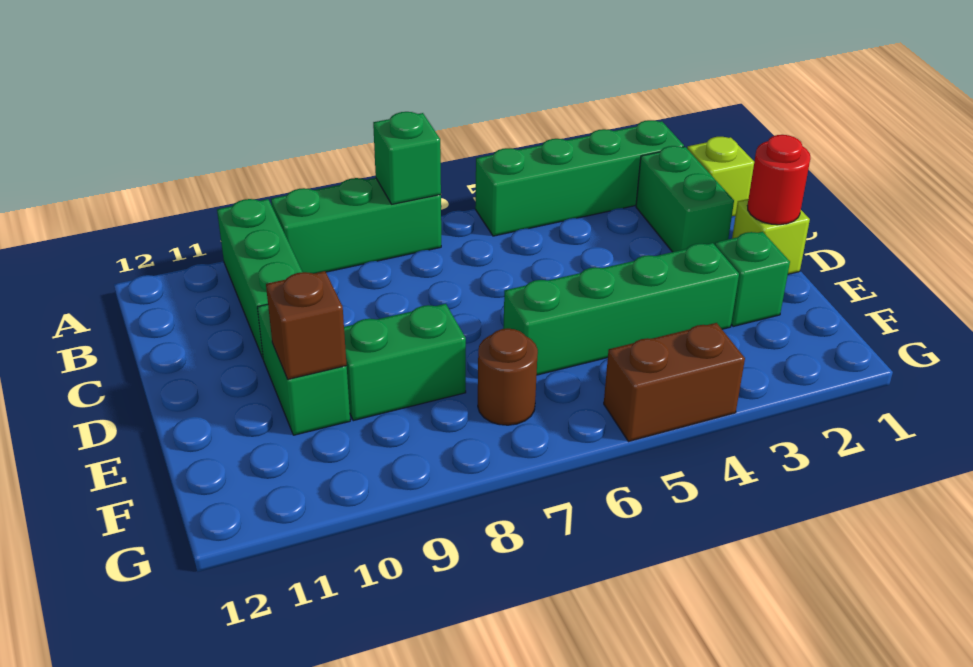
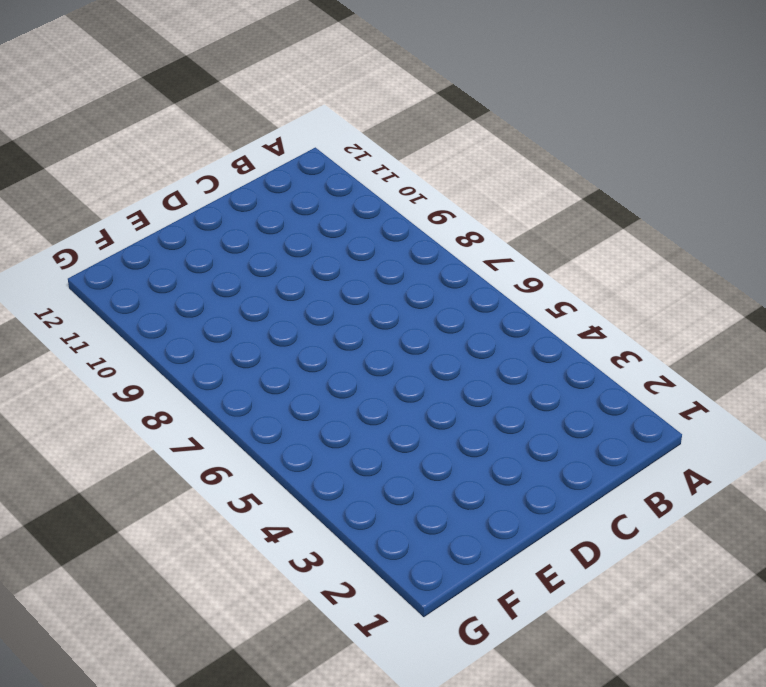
none -> green 1x4 brick [475,120,684,236]
none -> green 1x3 brick [271,178,441,274]
none -> green 1x3 brick [217,199,302,358]

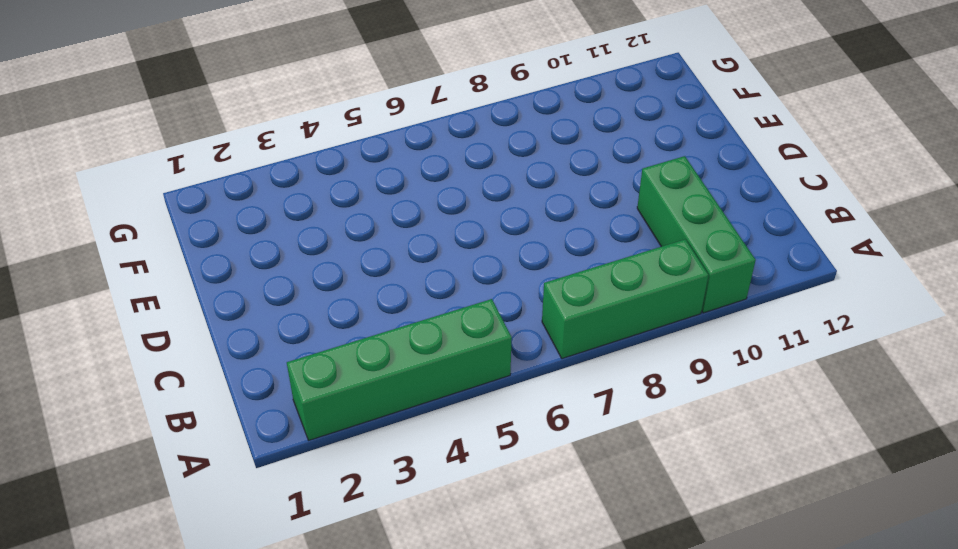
none -> lime 1x1 brick [687,137,754,216]
none -> green 1x2 brick [636,146,734,252]
none -> lime 1x1 brick [732,199,810,274]

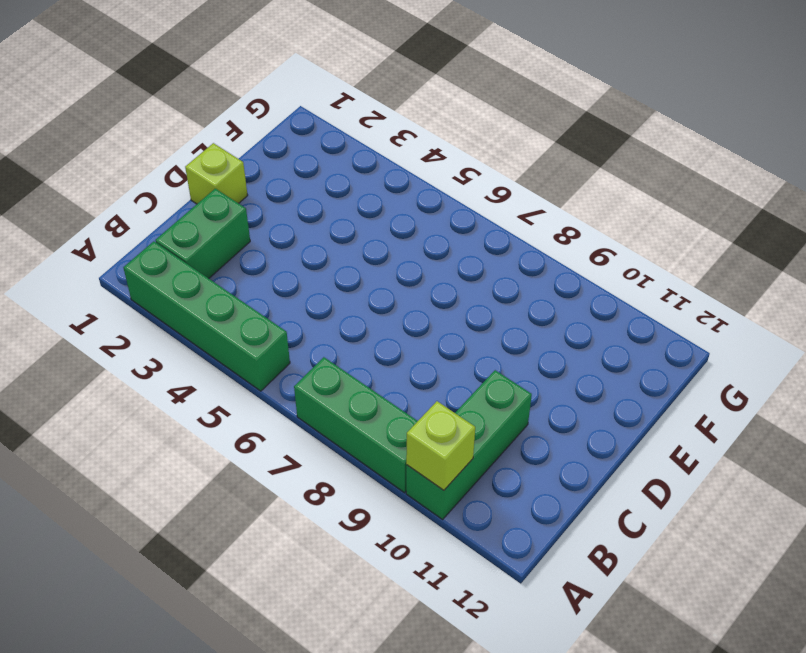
lime 1x1 brick [406,401,475,490] -> lime 1x1 brick moved to [687,137,754,216]
none -> green 1x2 brick [257,304,350,435]
none -> green 1x1 brick [715,232,790,327]
none -> green 1x4 brick [503,243,739,375]

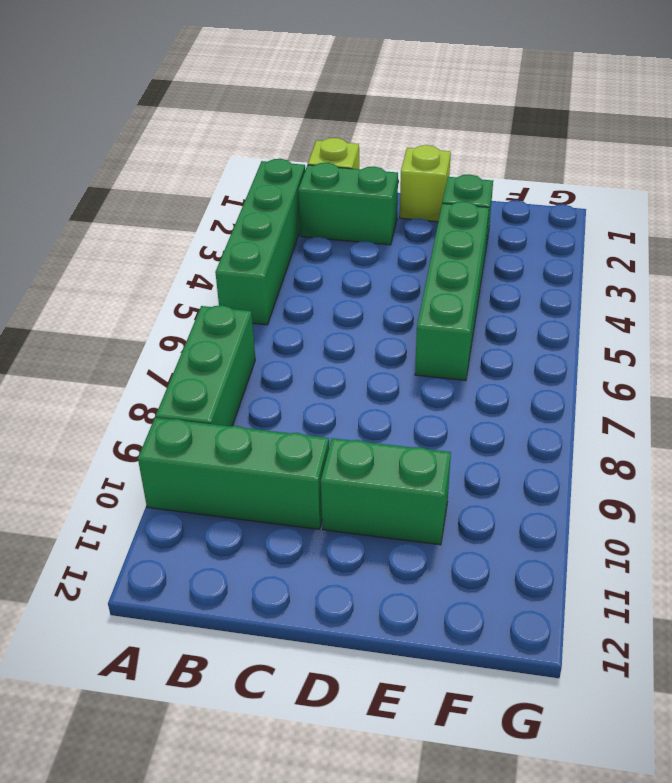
none -> green 1x2 brick [344,304,466,421]
none -> brown 1x1 round brick [478,329,538,425]
none -> brown 1x2 brick [604,323,745,442]

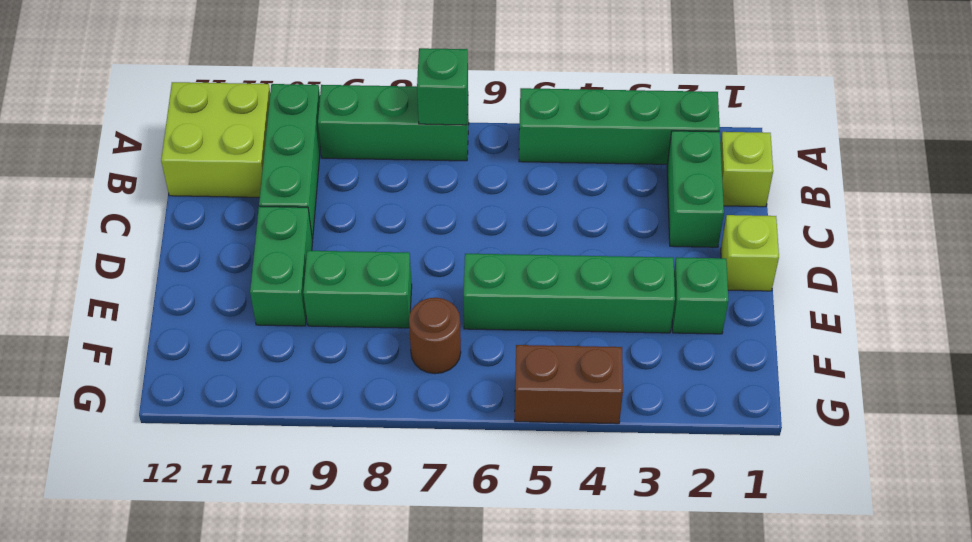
lime 2x2 brick [161,82,270,197] -> none
none -> red 1x1 round brick [747,135,810,225]
none -> brown 1x1 brick [266,271,347,379]

